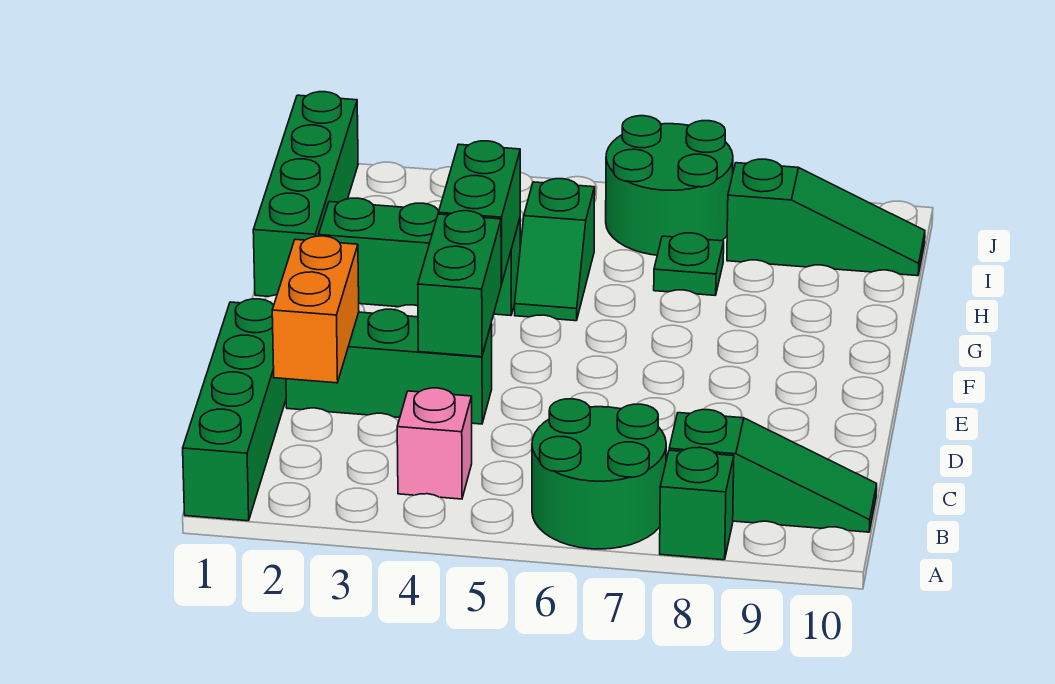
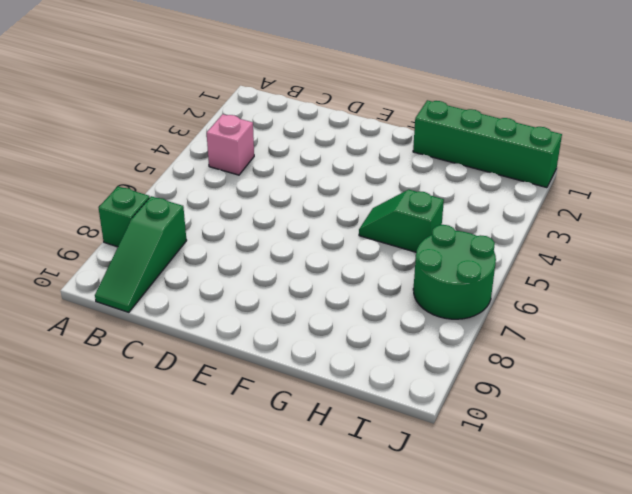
none -> green 1x4 brick [183,299,286,521]
none -> green 2x2 round brick [532,399,666,549]
none -> green 1x3 brick [286,309,492,424]

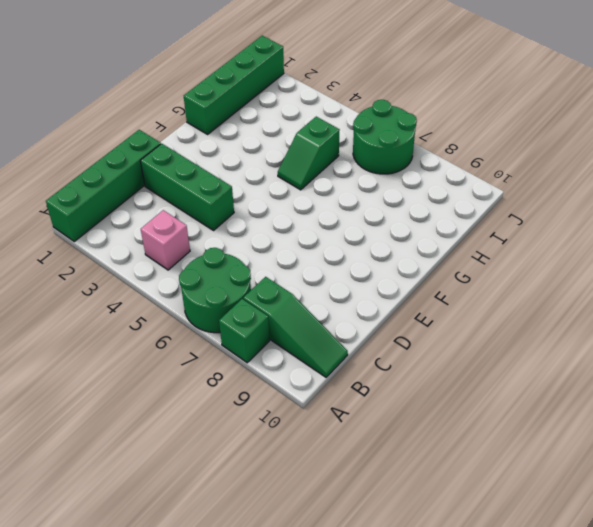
none -> green 1x3 brick [319,198,520,316]
none -> green 1x1 plate [654,233,724,295]
none -> green 1x3 slope [727,159,925,276]

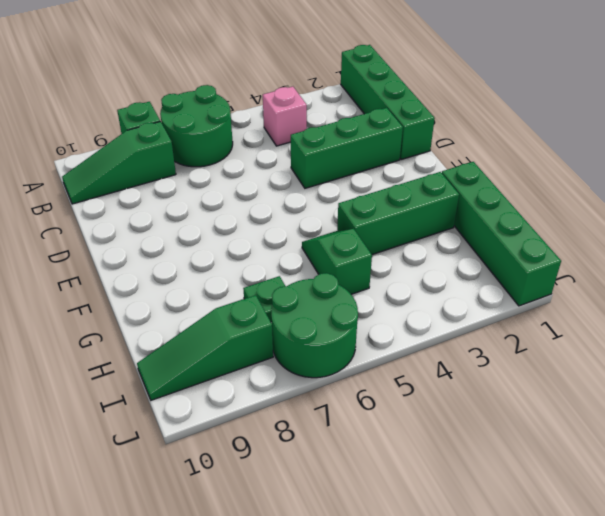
none -> orange 1x2 brick [272,236,359,383]
none -> green 1x2 brick [418,211,501,357]
none -> green 1x2 brick [439,141,520,284]

